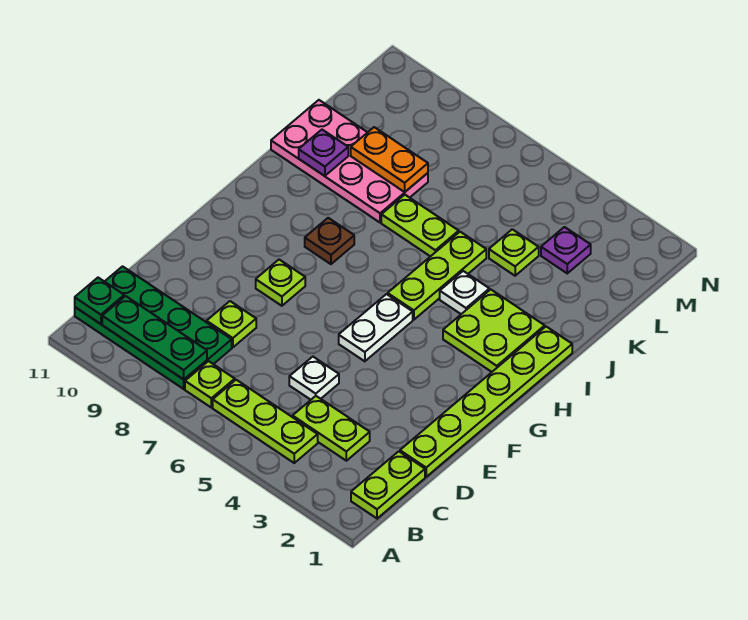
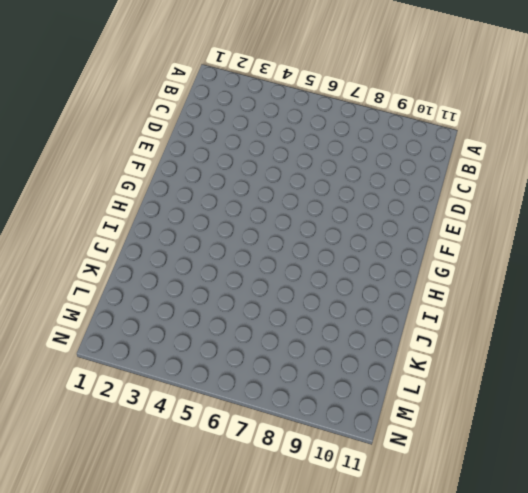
none -> lime 1x2 plate [351,451,425,519]
none -> lime 1x3 plate [213,380,318,463]
none -> lime 1x1 plate [185,361,235,407]

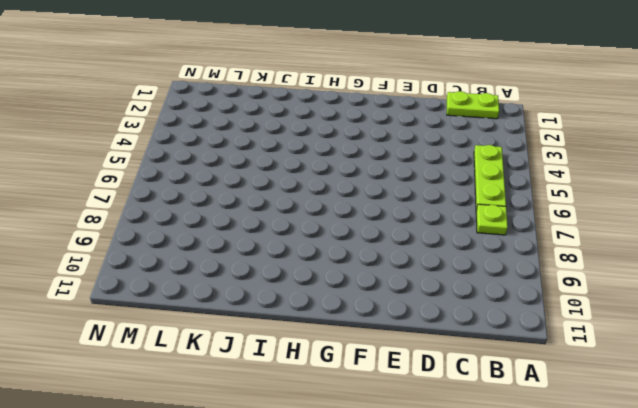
none -> green 2x4 plate [75,266,232,389]
none -> lime 1x2 plate [293,396,370,461]
none -> lime 1x6 plate [400,327,572,477]

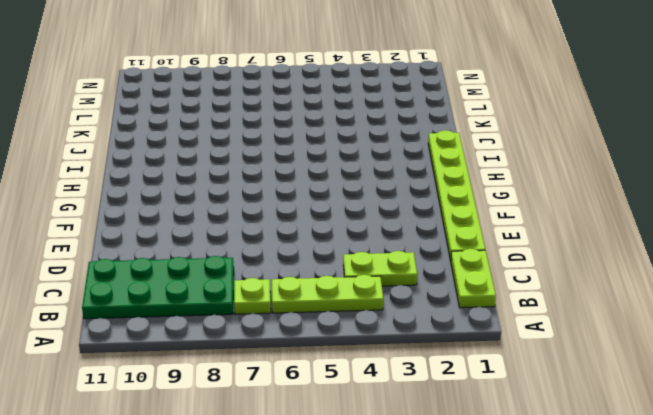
none -> white 1x1 plate [289,357,339,400]
none -> lime 1x1 plate [207,301,256,347]
none -> white 1x2 plate [339,294,413,361]

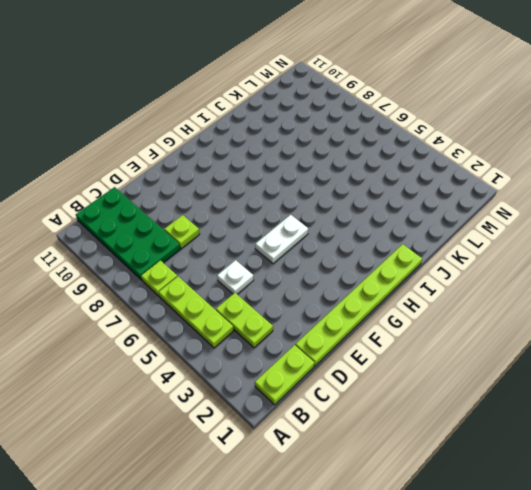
none -> lime 1x1 plate [256,260,305,306]
none -> lime 2x2 plate [443,290,545,372]
none -> lime 1x3 plate [388,232,486,320]

